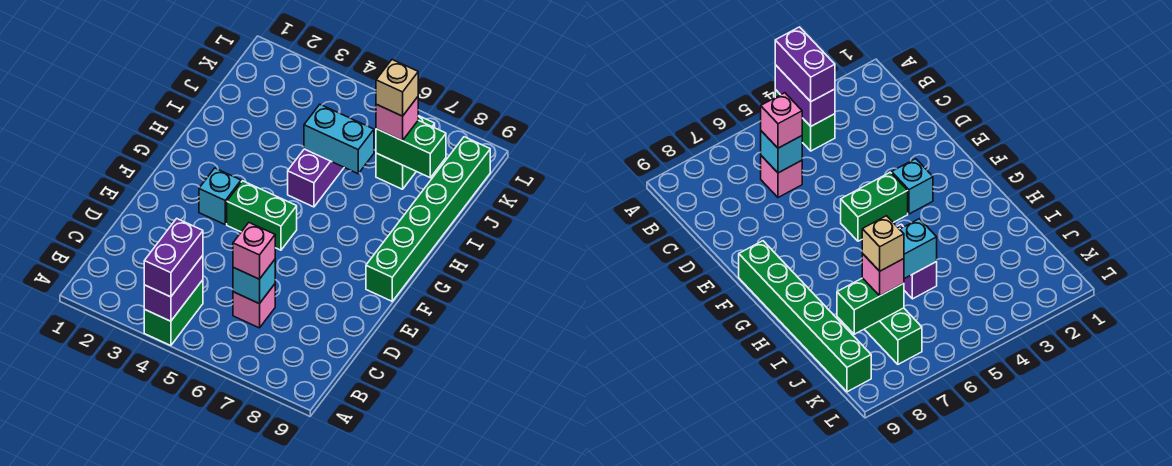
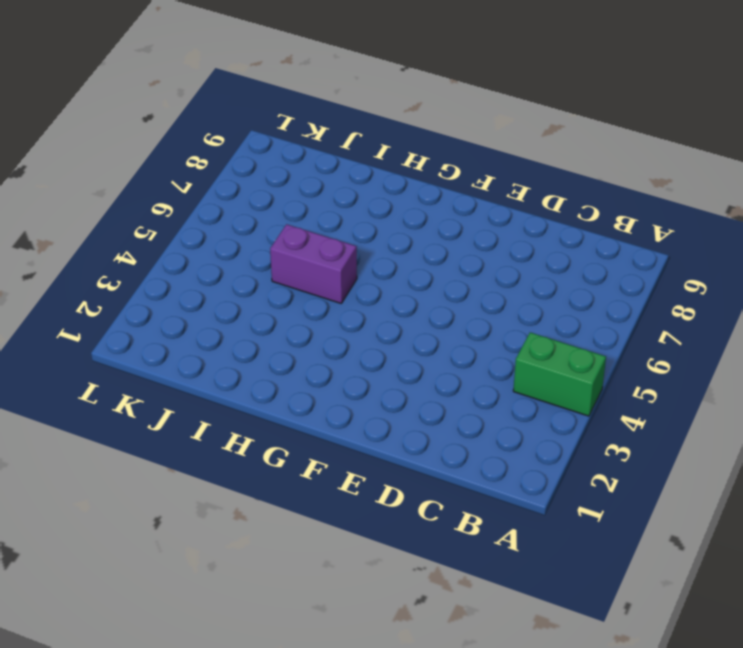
none -> pink 1x1 brick [233,284,275,328]
none -> cyan 1x1 brick [199,168,241,224]
none -> green 1x2 brick [227,181,297,250]

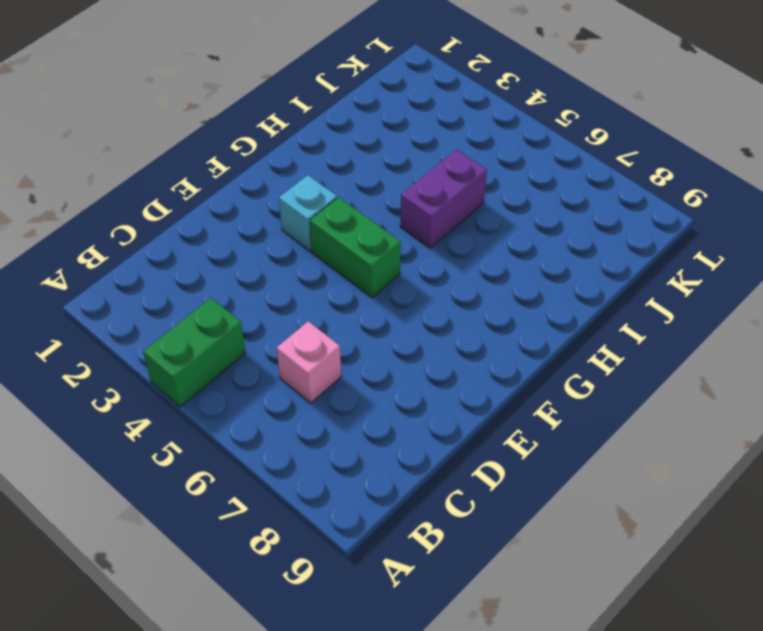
none -> green 1x6 brick [366,137,490,301]
none -> green 1x2 brick [376,116,435,189]
none -> purple 1x2 brick [144,256,203,321]

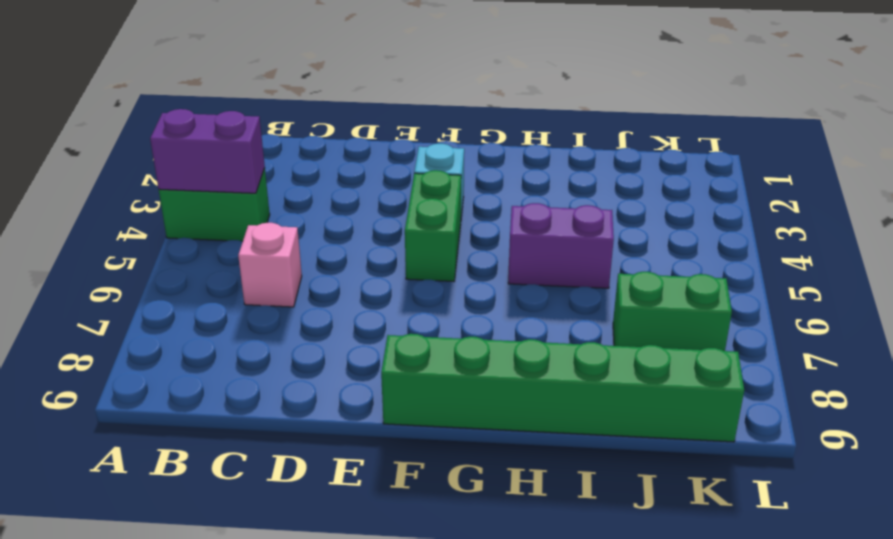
none -> cyan 1x1 brick [233,260,275,304]
none -> cyan 1x2 brick [304,105,374,174]
none -> green 1x2 brick [376,120,446,178]

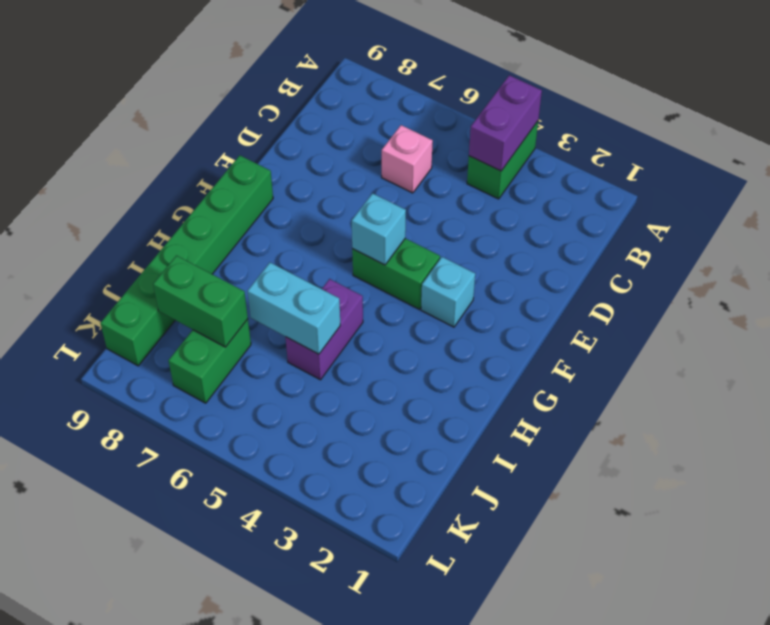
cyan 1x1 brick [352,193,406,265] -> cyan 1x1 brick moved to [233,260,275,304]
none -> purple 1x2 brick [144,219,203,297]
none -> pink 1x1 brick [233,223,275,279]
none -> pink 1x1 brick [376,97,418,140]

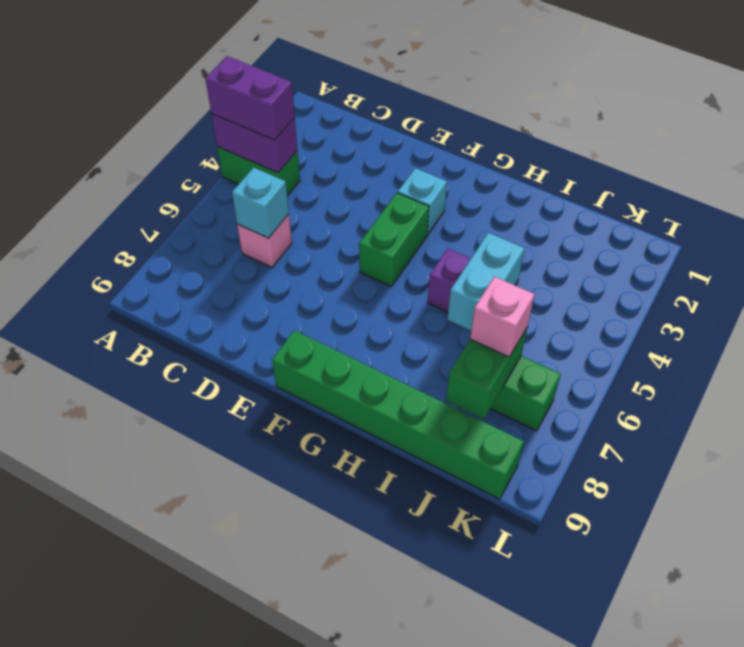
none -> pink 1x1 brick [233,223,275,279]
none -> tan 1x1 brick [376,60,418,116]

